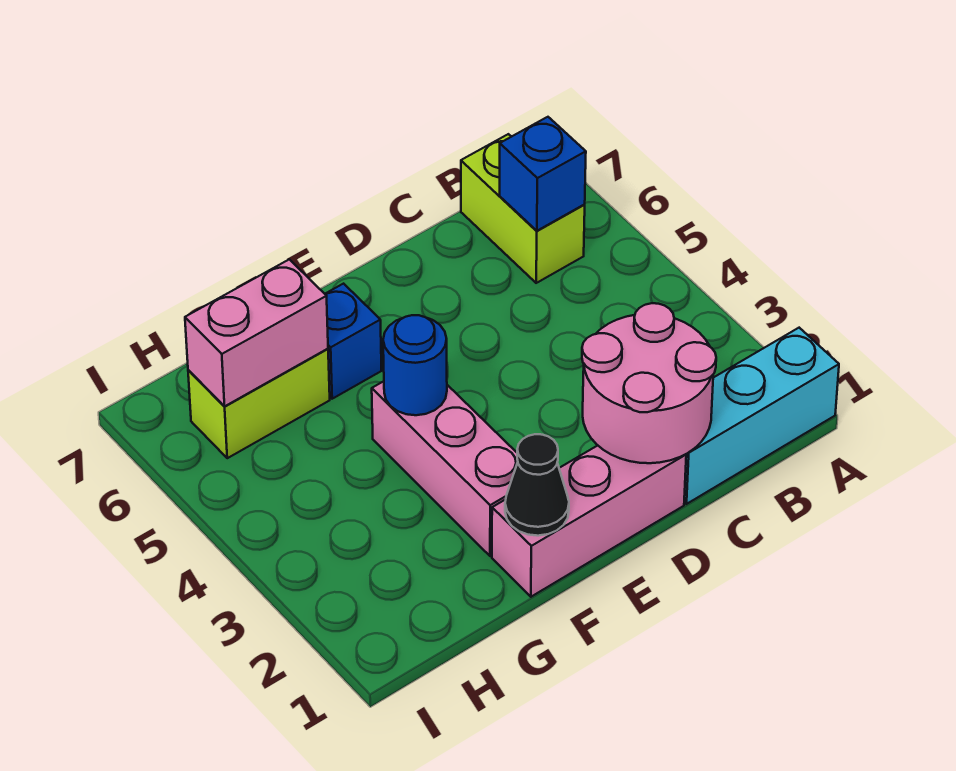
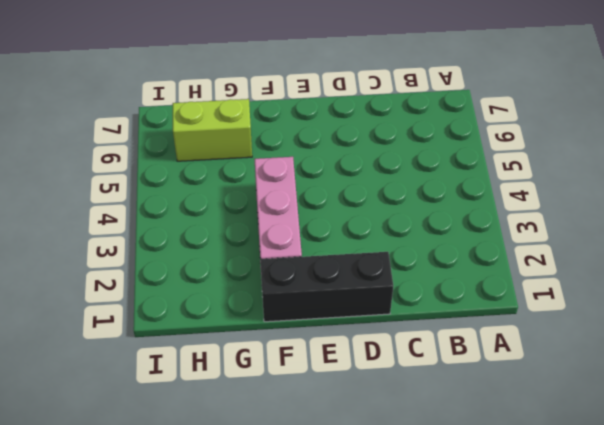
black 1x3 brick [260,252,393,322] -> pink 1x3 brick [492,446,686,597]
none -> cyan 1x3 brick [684,328,839,504]
none -> lime 1x2 brick [461,134,585,283]

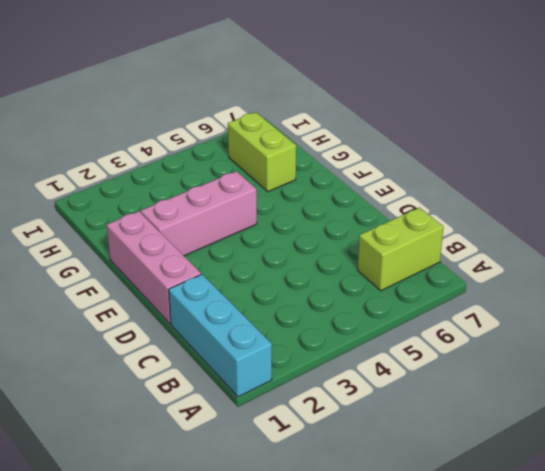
none -> blue 1x1 brick [325,284,382,399]
none -> blue 1x1 brick [500,117,586,231]

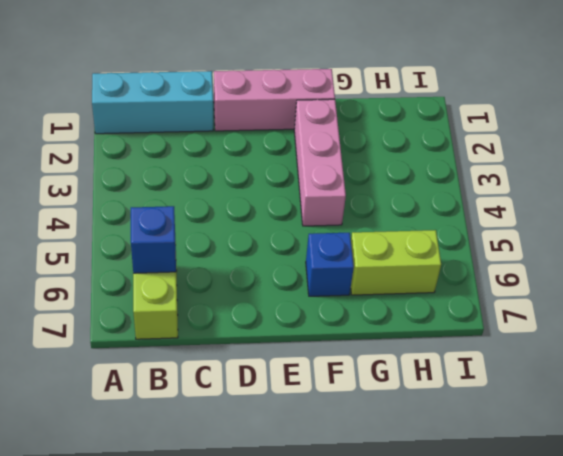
none -> pink 2x2 round brick [582,303,716,463]
none -> black 1x1 cone [505,434,569,536]

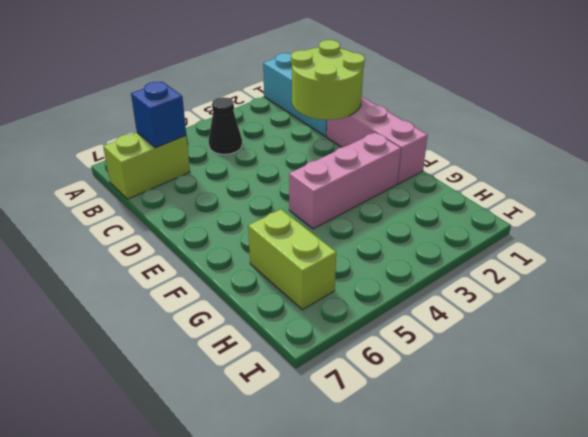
black 1x1 cone [209,97,242,154] -> black 1x1 cone moved to [505,434,569,536]
lime 2x2 round brick [291,40,365,120] -> pink 2x2 round brick [582,303,716,463]
none -> blue 1x1 brick [325,284,382,399]
none -> blue 1x1 round brick [383,315,447,415]

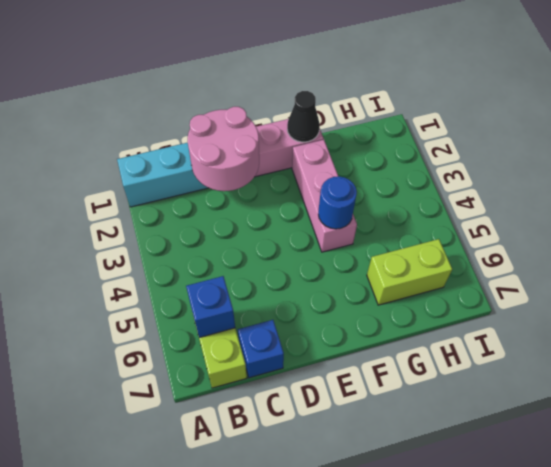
blue 1x1 brick [238,320,284,378] -> blue 1x1 brick moved to [325,284,382,399]
none -> pink 1x2 brick [185,259,328,406]

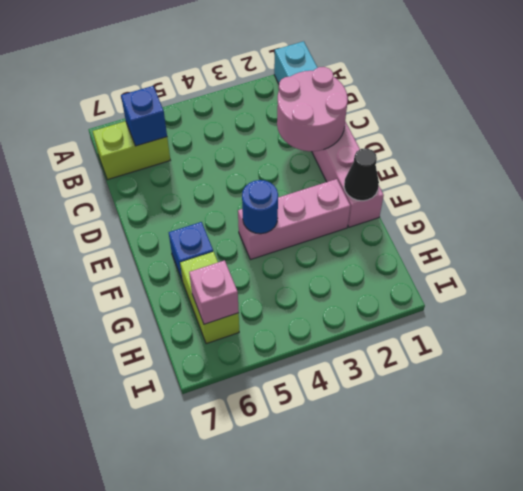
pink 1x1 brick [189,260,239,324] -> pink 1x2 brick [185,259,328,406]

